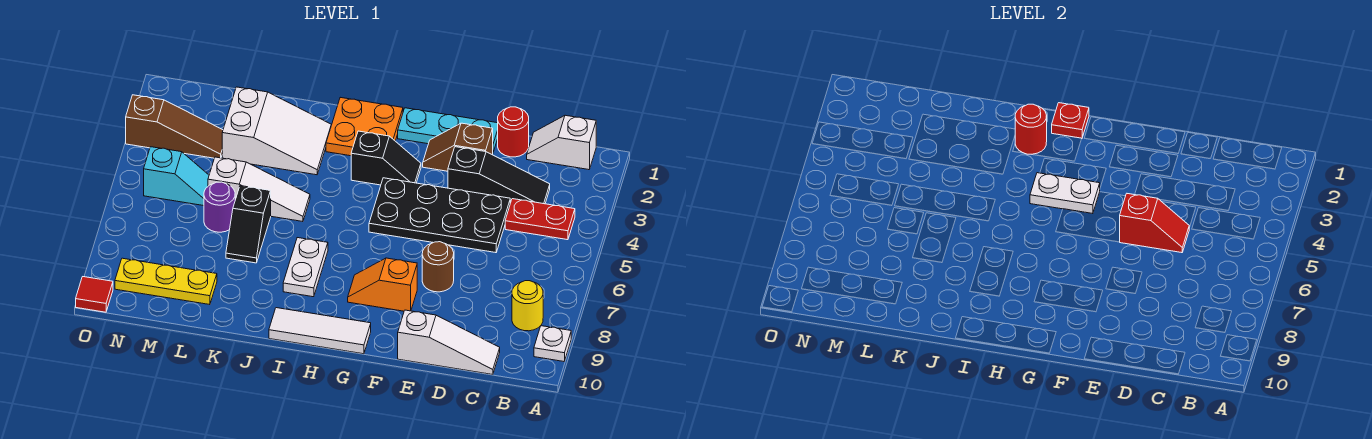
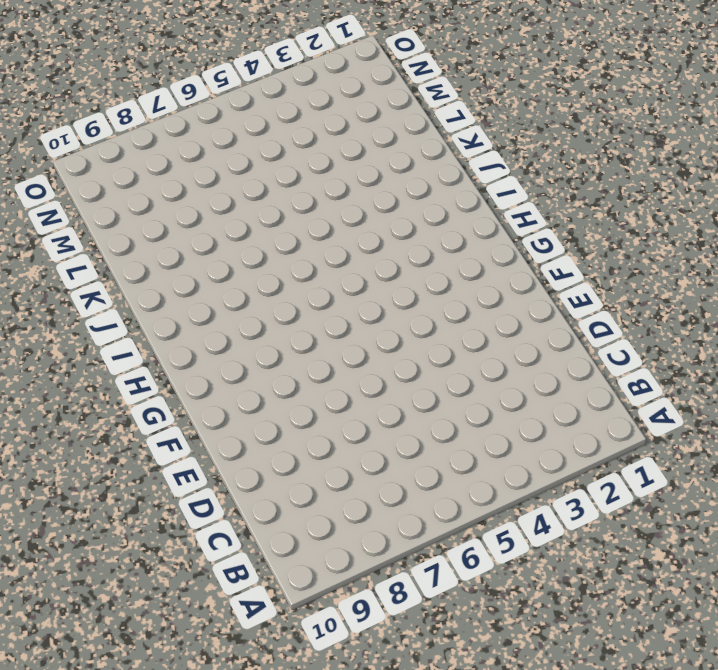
none -> white 1x1 plate [534,326,571,361]
none -> white 1x2 slope [527,115,596,170]
none -> red 1x2 plate [505,199,575,240]

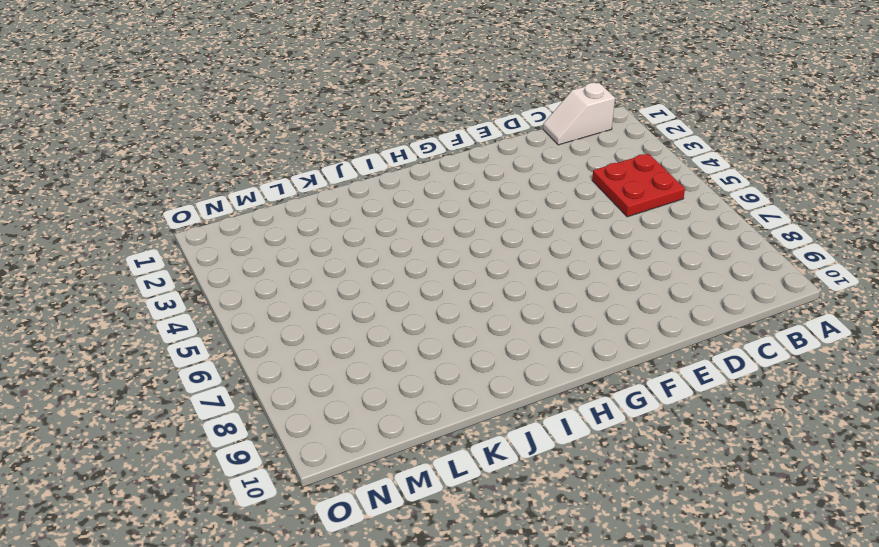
red 2x2 plate [592,154,685,217] -> red 1x2 plate [505,199,575,240]
none -> white 1x1 plate [534,326,571,361]
none -> yellow 1x1 round brick [512,281,543,331]
none -> black 1x3 slope [448,147,550,204]

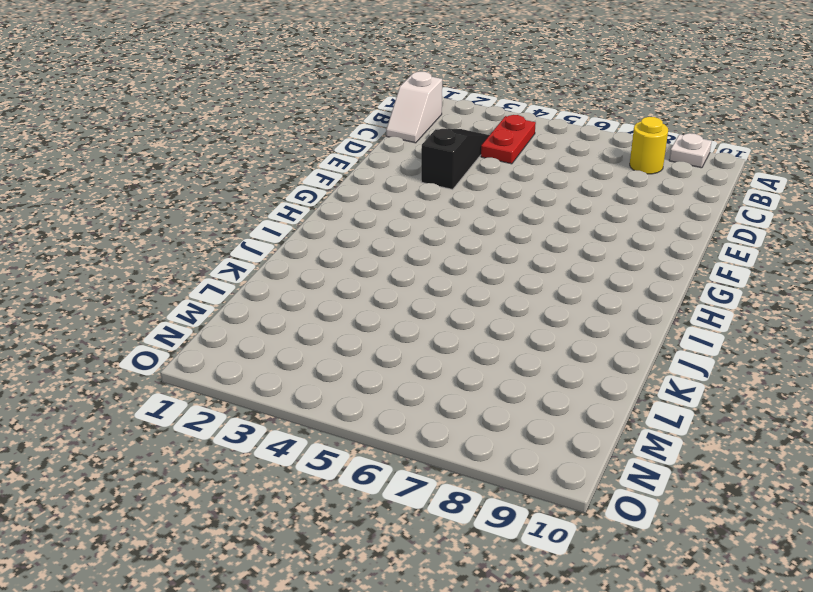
none -> white 1x3 slope [398,310,500,375]
none -> red 1x1 round brick [498,107,529,157]
none -> black 2x4 plate [369,178,510,253]

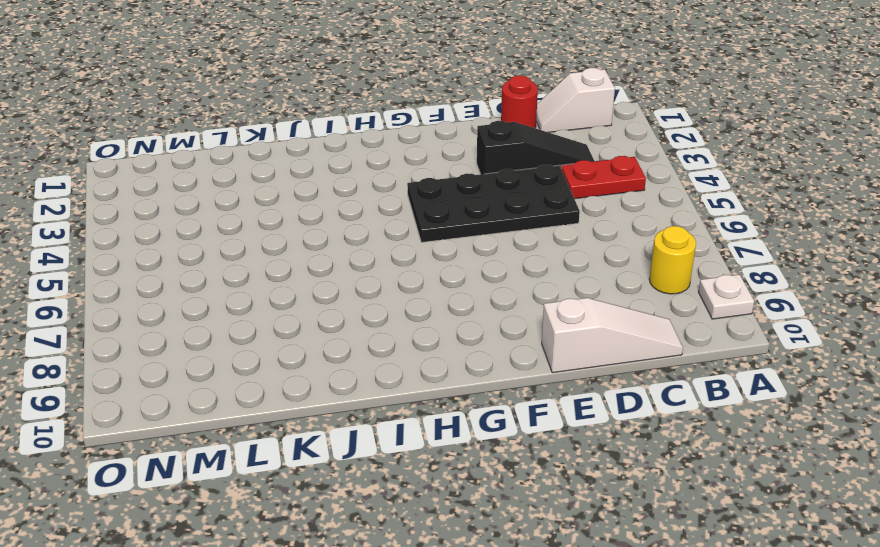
none -> cyan 1x3 plate [398,108,498,152]
none -> brown 1x2 slope [423,123,493,171]
none -> brown 1x1 round brick [422,242,454,292]

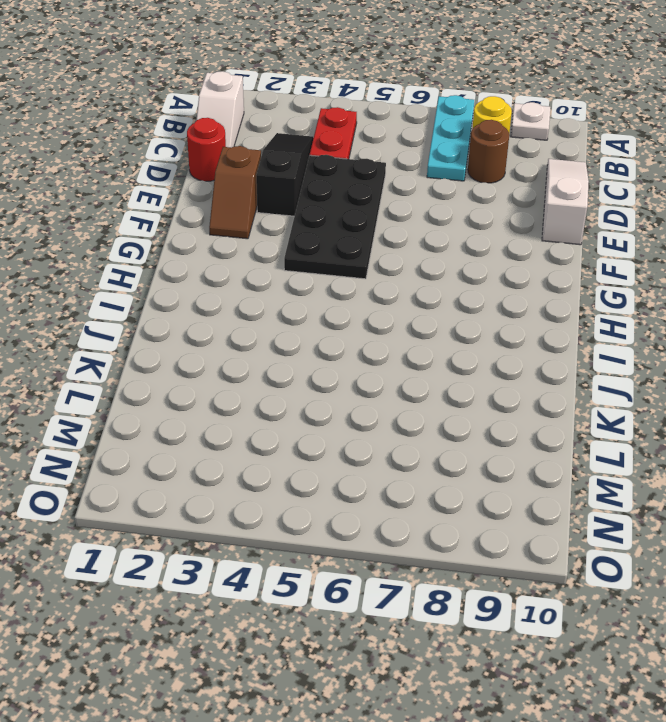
cyan 1x3 plate [427,95,474,181] -> cyan 1x3 plate moved to [398,108,498,152]
brown 1x1 round brick [468,120,509,183] -> brown 1x1 round brick moved to [422,242,454,292]
none -> orange 1x2 slope [348,258,417,311]
none -> black 1x2 slope [351,131,421,185]
none -> white 1x3 tile [269,308,371,354]

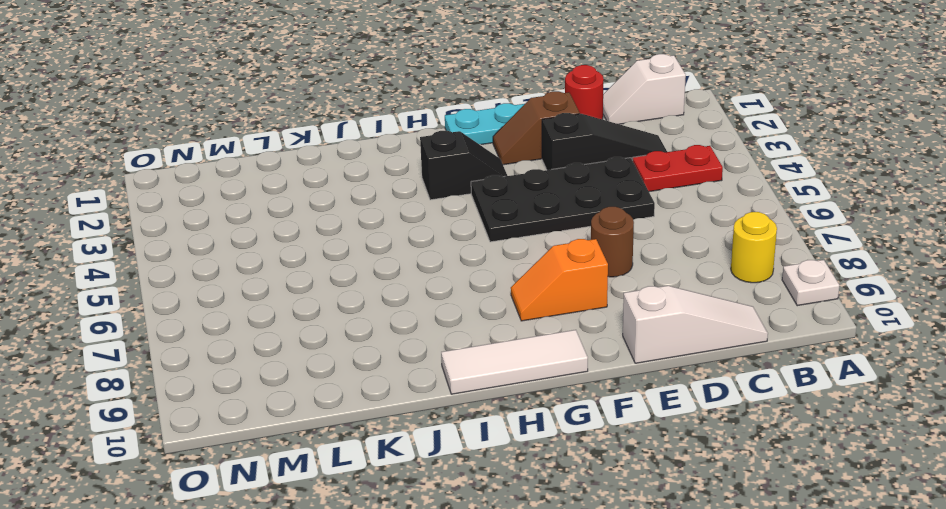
none -> orange 2x2 plate [326,97,403,156]
none -> white 1x2 plate [283,238,328,297]
none -> white 2x3 slope [222,87,331,175]

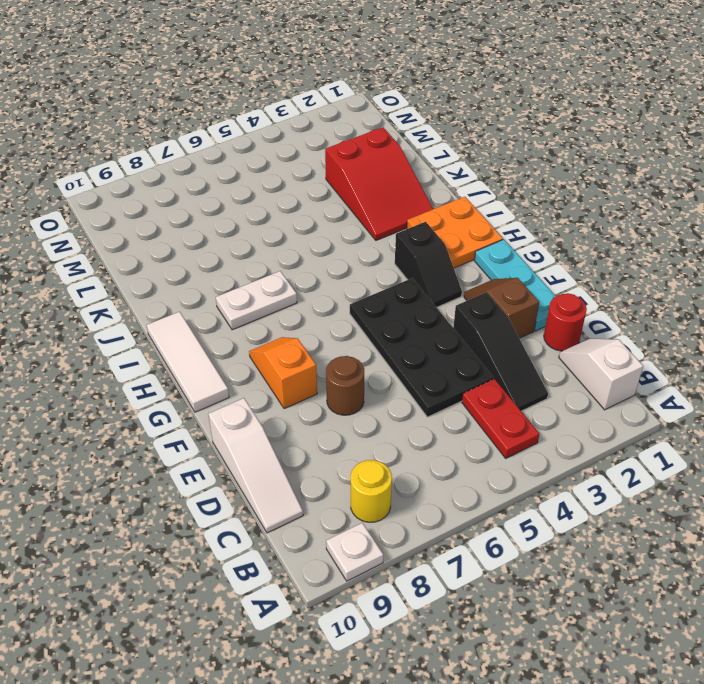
red 2x3 slope [325,127,433,240] -> white 2x3 slope [222,87,331,175]
none -> white 1x3 slope [208,157,310,222]
none -> black 1x2 slope [226,186,271,263]
none -> purple 1x1 round brick [204,182,235,232]

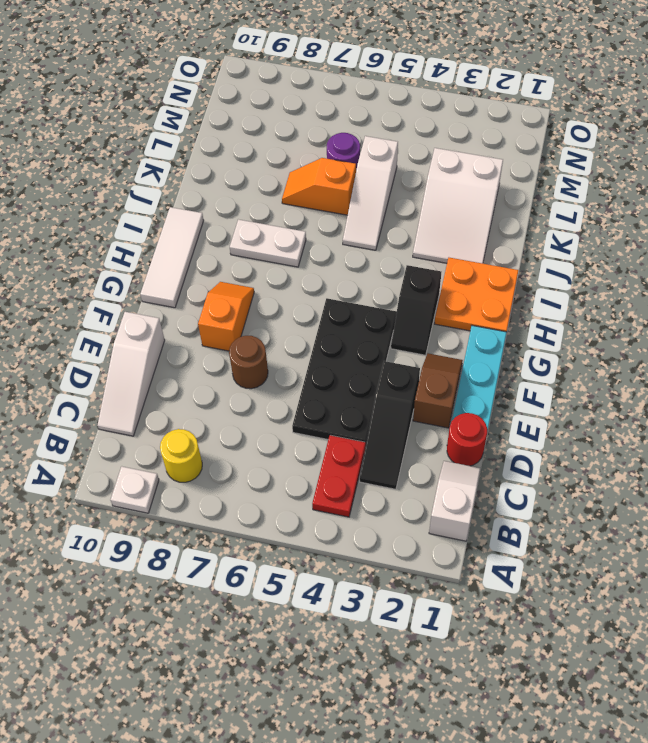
orange 1x2 slope [282,158,356,215] -> black 1x2 slope [226,186,271,263]
none -> yellow 1x3 plate [115,258,217,305]
none -> brown 1x3 slope [126,95,223,158]
none -> cyan 1x2 slope [144,147,209,206]

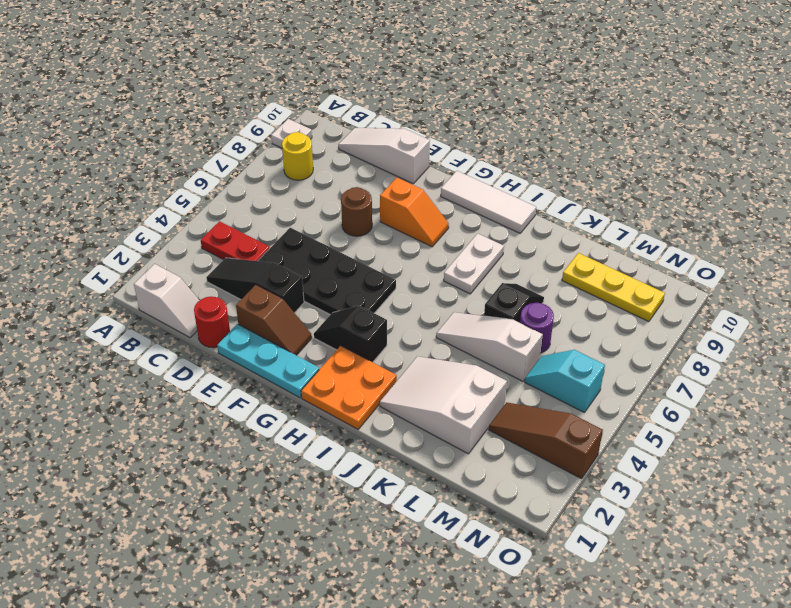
none -> red 1x1 tile [76,277,113,312]
none -> red 1x2 slope [1120,194,1189,253]
none -> white 1x2 plate [1030,173,1100,214]

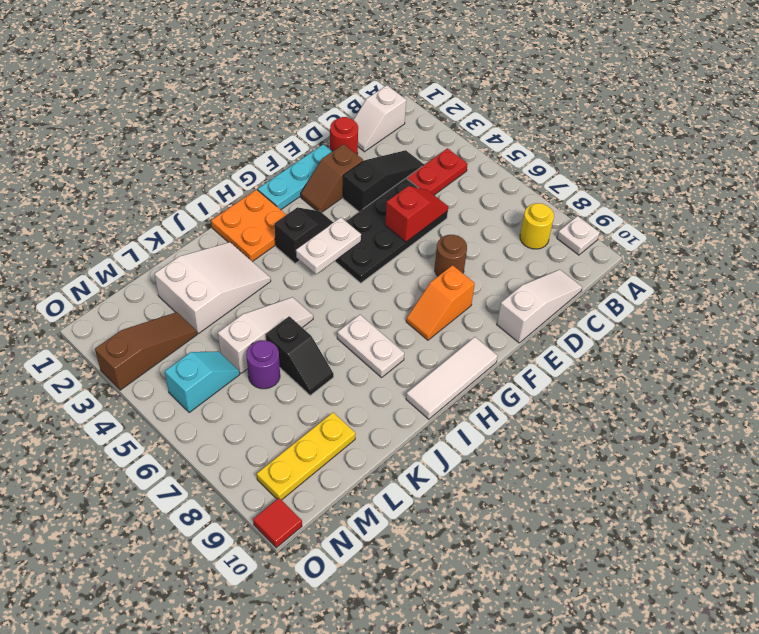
none -> red 1x1 plate [1052,103,1089,138]
none -> red 1x1 round brick [1015,104,1047,154]

